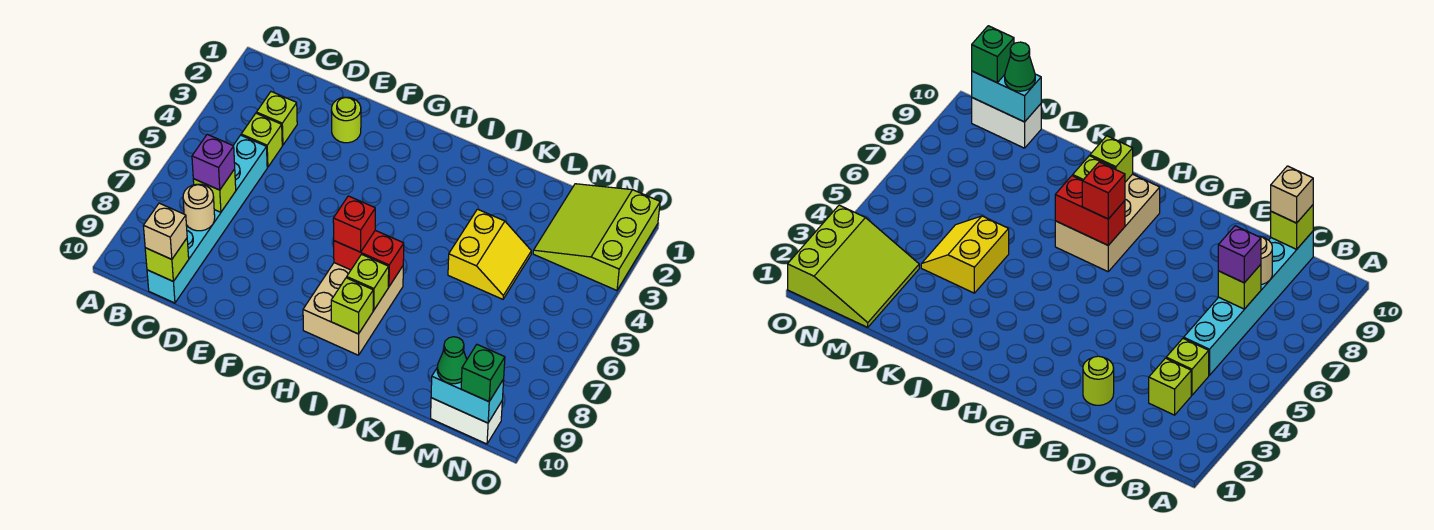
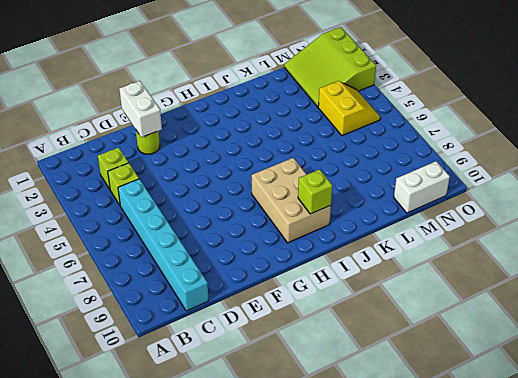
white 1x2 brick [119,81,162,137] -> none
yellow 2x2 slope [318,81,380,136] -> yellow 2x2 slope moved to [448,209,531,299]
none -> lime 1x1 brick [193,169,236,212]
none -> tan 1x1 round brick [183,184,215,231]
none -> lime 1x1 brick [145,238,189,281]

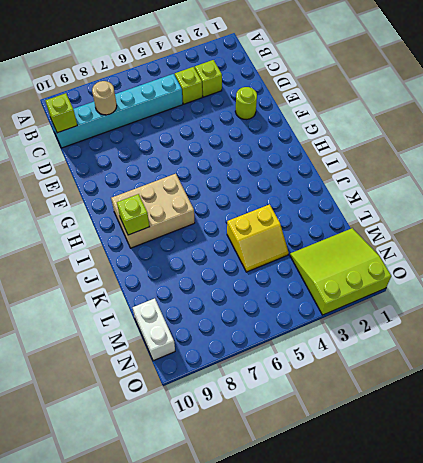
none -> lime 1x1 brick [193,169,236,212]
none -> red 1x2 brick [334,230,404,287]
none -> lime 1x1 brick [347,254,389,310]

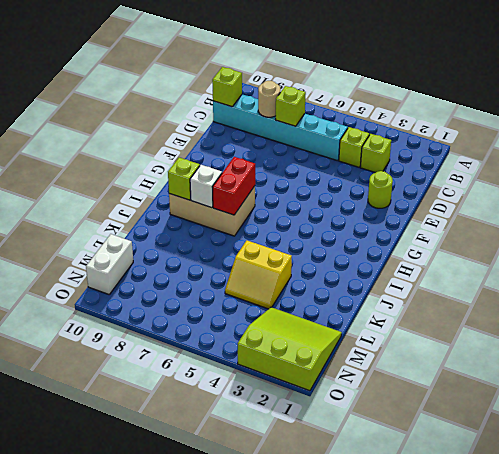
white 1x1 brick [190,165,222,208] -> lime 1x1 brick [347,254,389,310]
none -> cyan 1x2 brick [431,367,504,423]
none -> purple 1x1 brick [192,134,235,190]
none -> tan 1x1 brick [143,203,187,259]

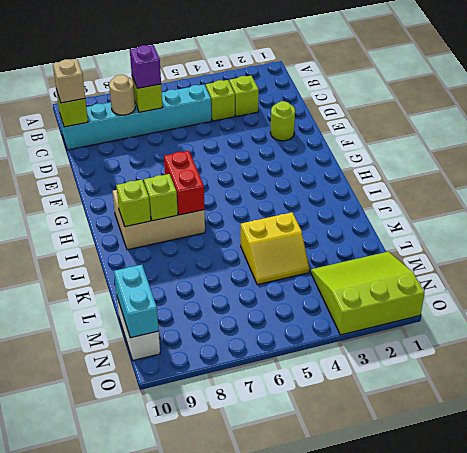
none -> red 1x1 brick [333,196,375,252]
none -> green 1x1 cone [437,337,467,384]
none -> green 1x1 brick [461,345,505,402]

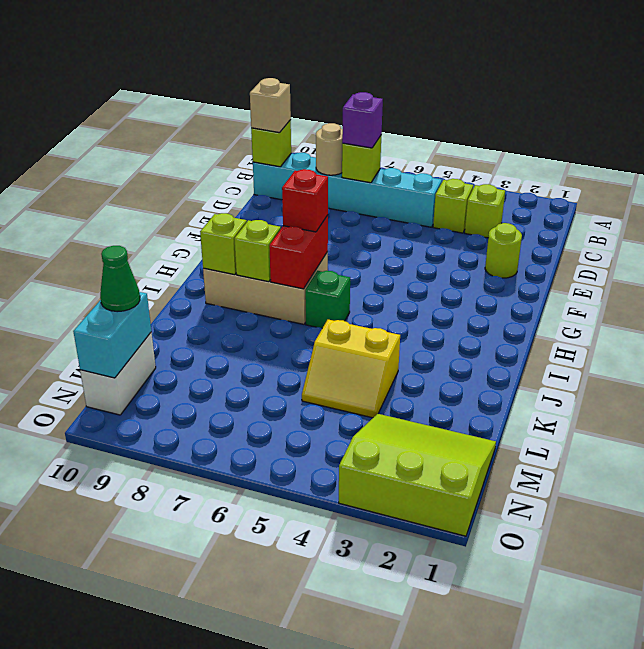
green 1x1 brick [305,271,350,328] -> green 1x1 brick moved to [461,345,505,402]

